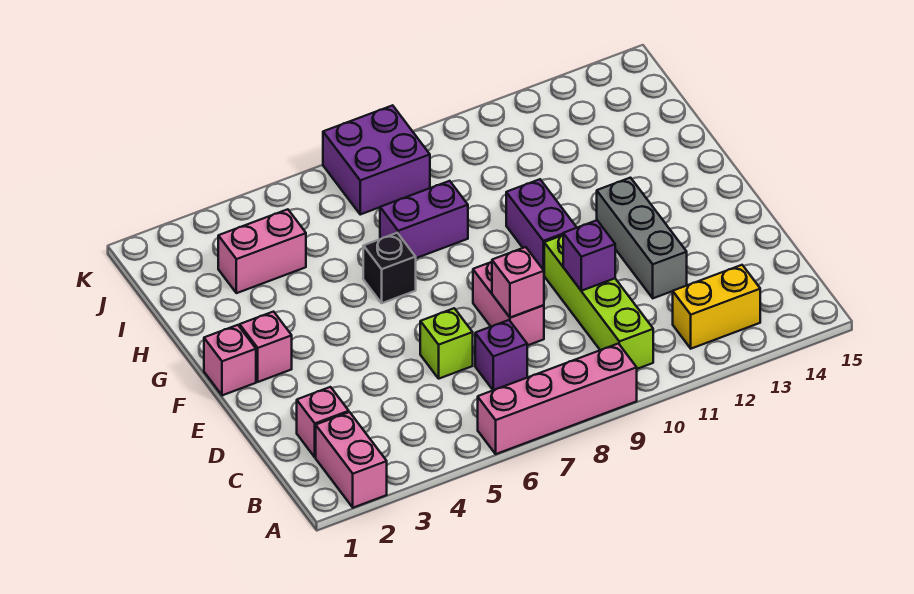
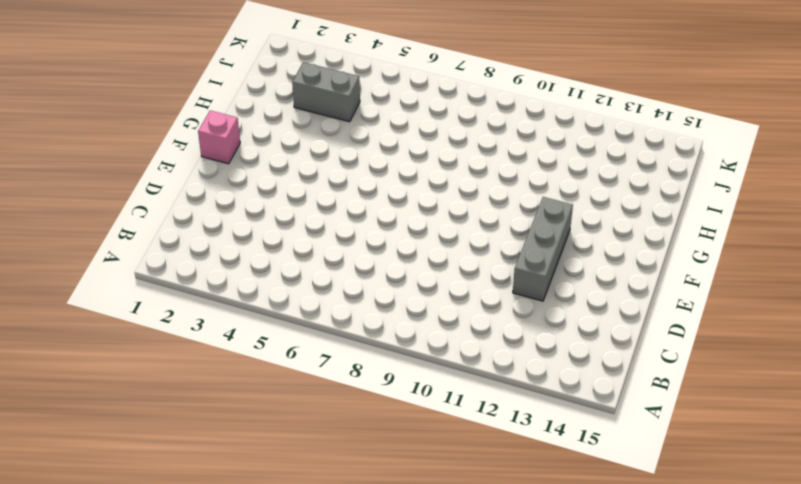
grey 1x2 brick [292,62,360,122] -> pink 1x2 brick [218,209,306,293]
none -> pink 1x2 brick [316,412,387,508]
none -> pink 1x4 brick [478,344,637,454]
none -> lime 1x4 brick [544,235,653,369]

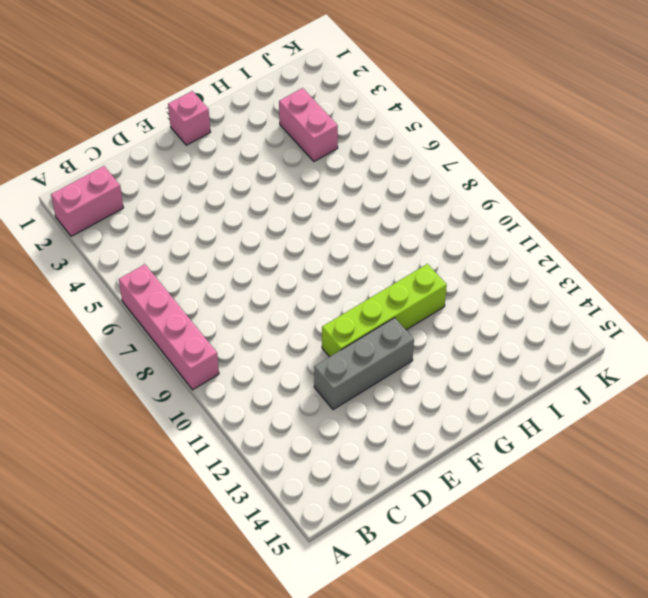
lime 1x4 brick [322,264,447,357] -> lime 1x4 brick moved to [544,235,653,369]
none -> yellow 1x2 brick [673,265,760,349]
none -> pink 1x1 brick [297,387,349,457]
none -> purple 1x1 brick [475,320,527,390]

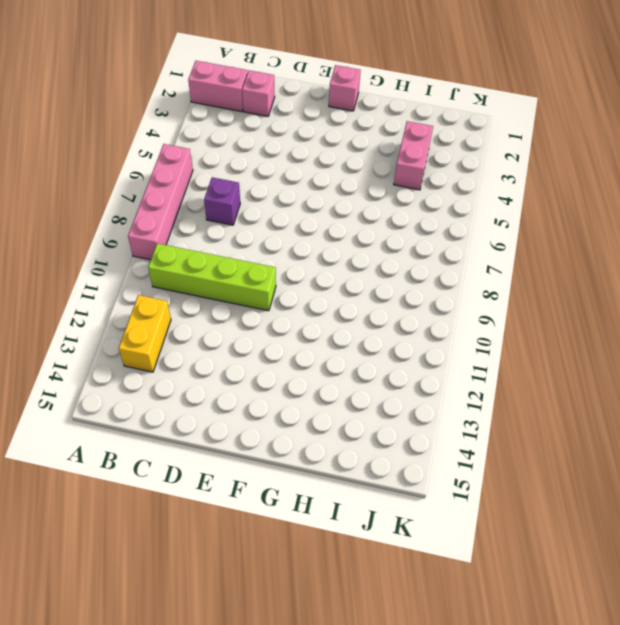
none -> lime 1x1 brick [420,308,473,379]
none -> pink 1x2 brick [473,262,544,346]
none -> grey 1x3 brick [597,178,687,298]

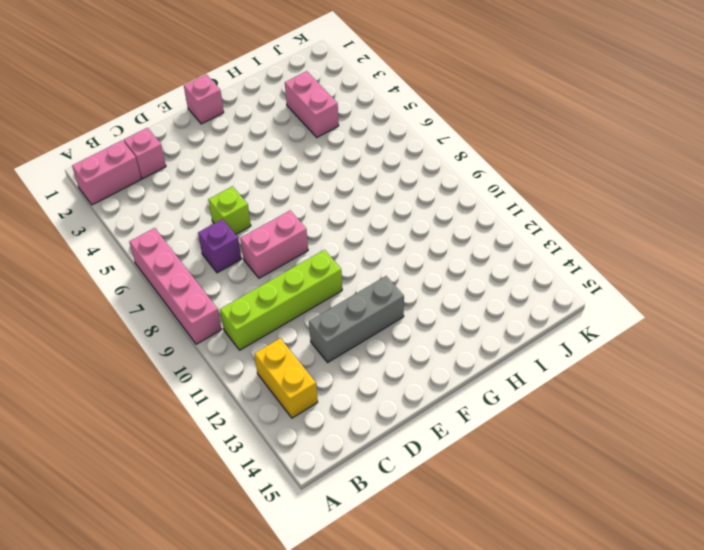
none -> pink 1x1 brick [239,312,292,382]
none -> purple 1x2 brick [506,179,577,270]
none -> black 1x1 brick [363,233,416,303]

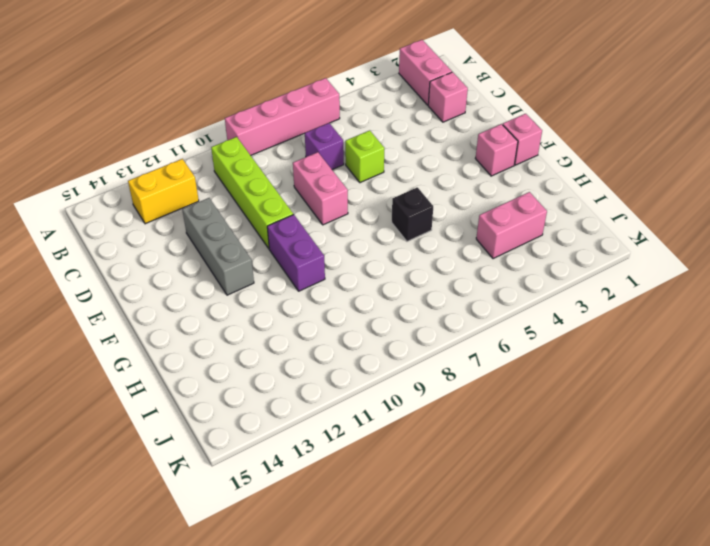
none -> purple 1x2 brick [380,181,468,258]
none -> purple 2x2 brick [323,105,430,214]
none -> pink 1x1 brick [492,247,544,317]

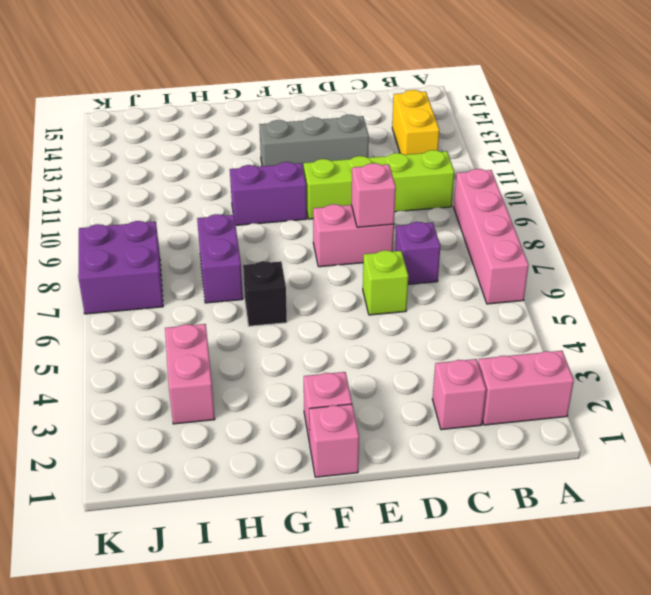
none -> purple 1x1 brick [563,220,615,291]

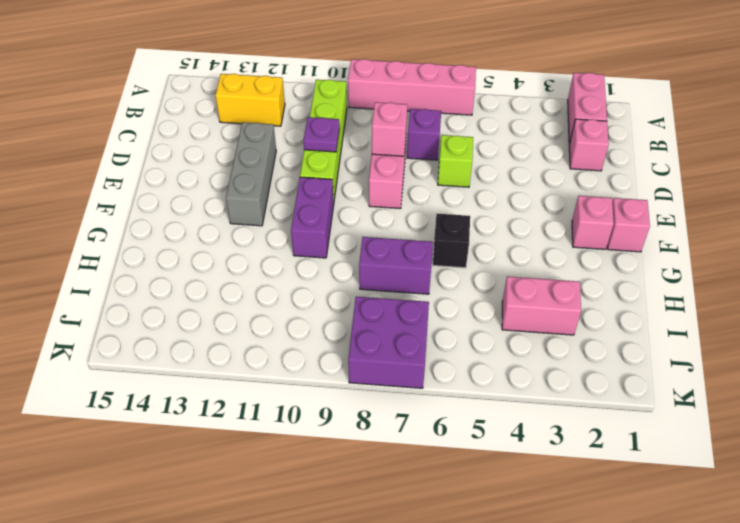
purple 1x1 plate [304,117,340,152] -> purple 1x1 brick [563,220,615,291]

